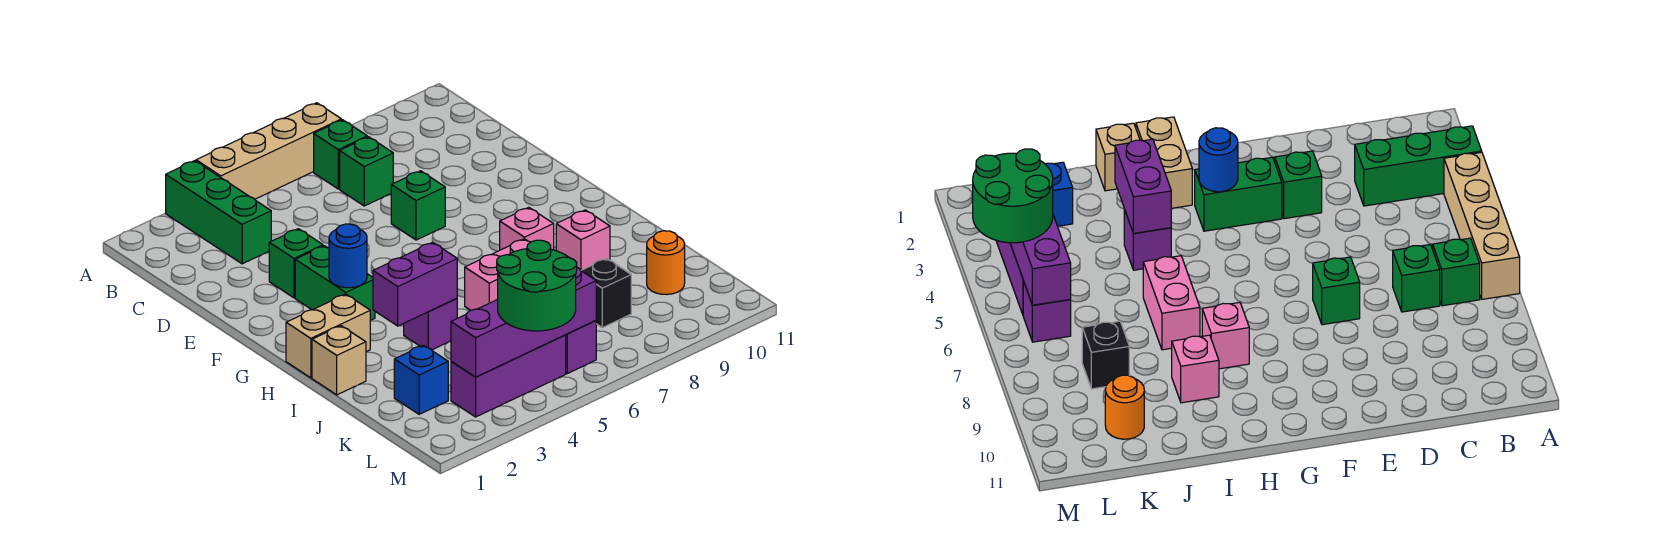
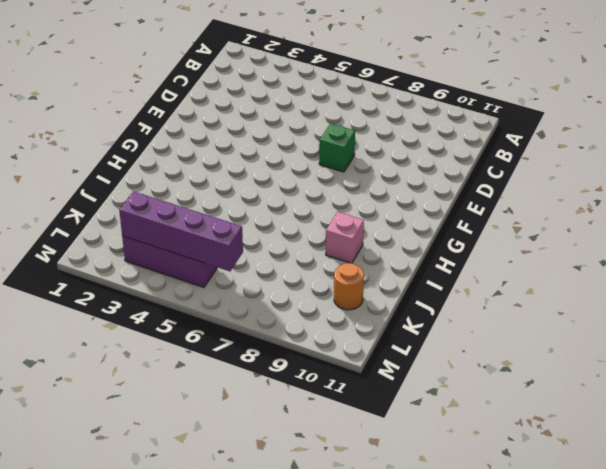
none -> green 1x3 brick [166,161,271,264]
none -> tan 1x4 brick [196,103,341,199]
none -> green 1x1 brick [314,120,367,189]

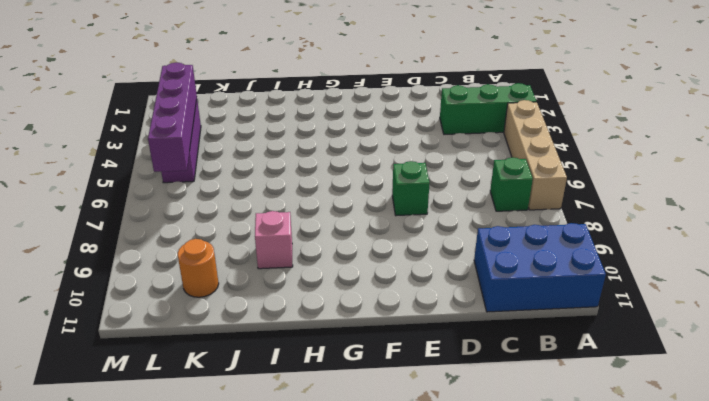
blue 2x3 brick [474,223,606,312] -> none
none -> green 1x1 brick [340,137,393,206]
none -> green 1x1 brick [269,229,323,298]
none -> green 1x2 brick [295,246,375,320]

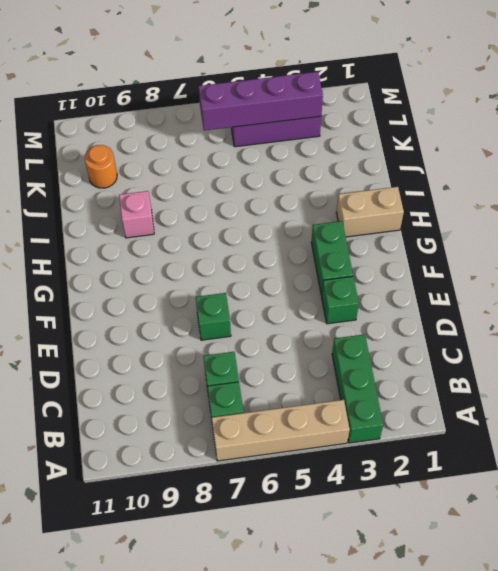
none -> pink 1x1 brick [500,207,554,250]
none -> tan 1x1 brick [312,326,366,395]
none -> purple 1x1 brick [404,299,457,350]

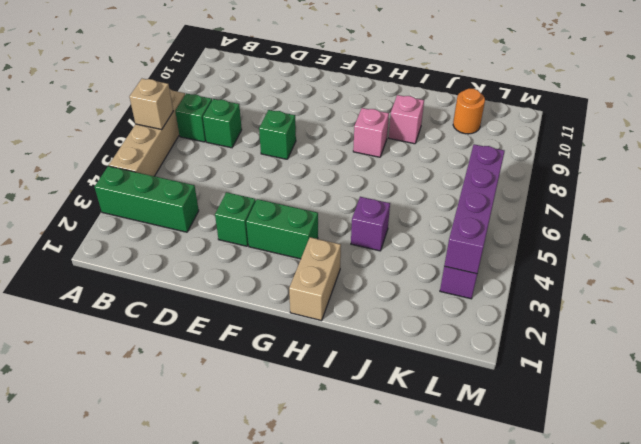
tan 1x1 brick [130,79,173,130] -> tan 1x1 brick moved to [312,326,366,395]
none -> pink 1x2 brick [465,239,530,310]
none -> blue 1x1 brick [394,345,448,414]
none -> black 1x1 brick [581,258,631,328]

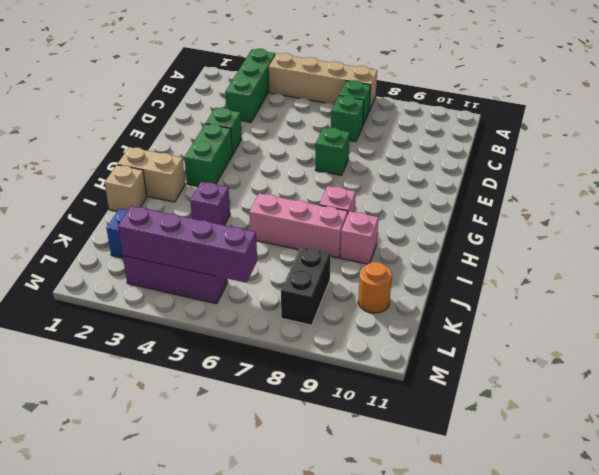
pink 1x3 brick [250,193,348,258] -> pink 1x2 brick [465,239,530,310]
black 1x2 brick [281,247,331,325] -> black 1x1 brick [581,258,631,328]
none -> purple 1x1 brick [566,320,596,373]
none -> blue 1x1 round brick [329,224,367,288]
none -> purple 1x2 brick [373,242,457,326]

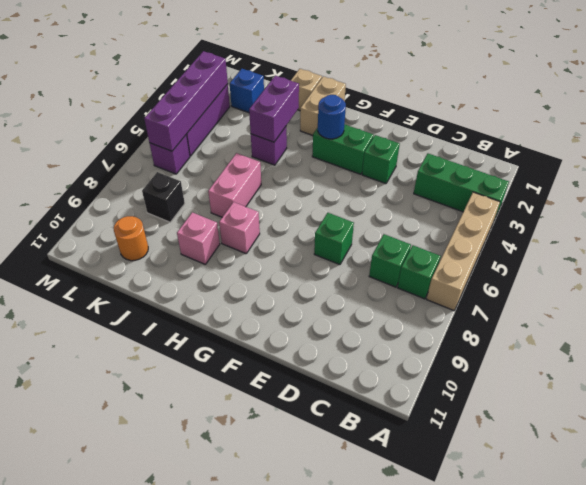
none -> green 2x2 round brick [497,240,577,331]

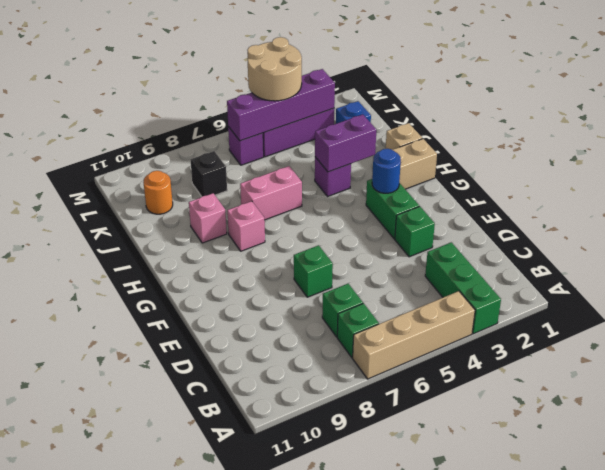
tan 2x2 round brick [248,37,302,101] -> green 2x2 round brick [497,240,577,331]

